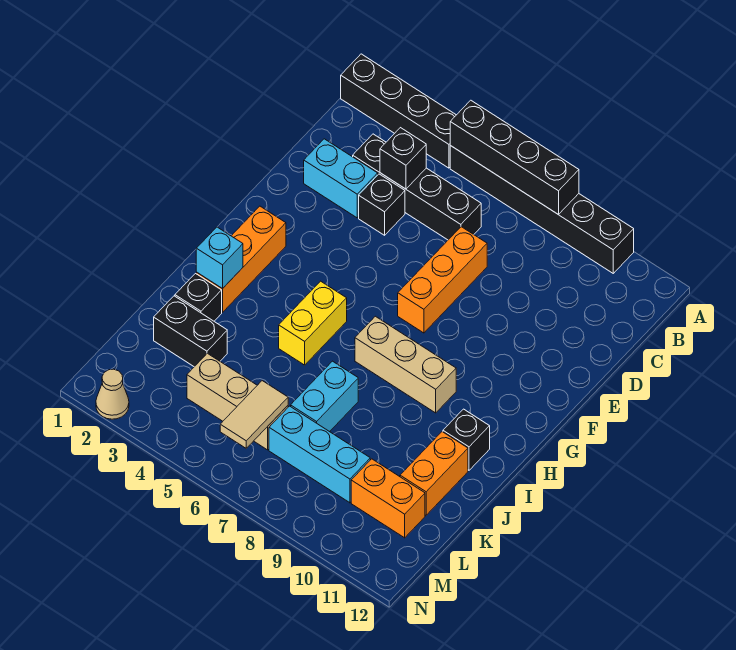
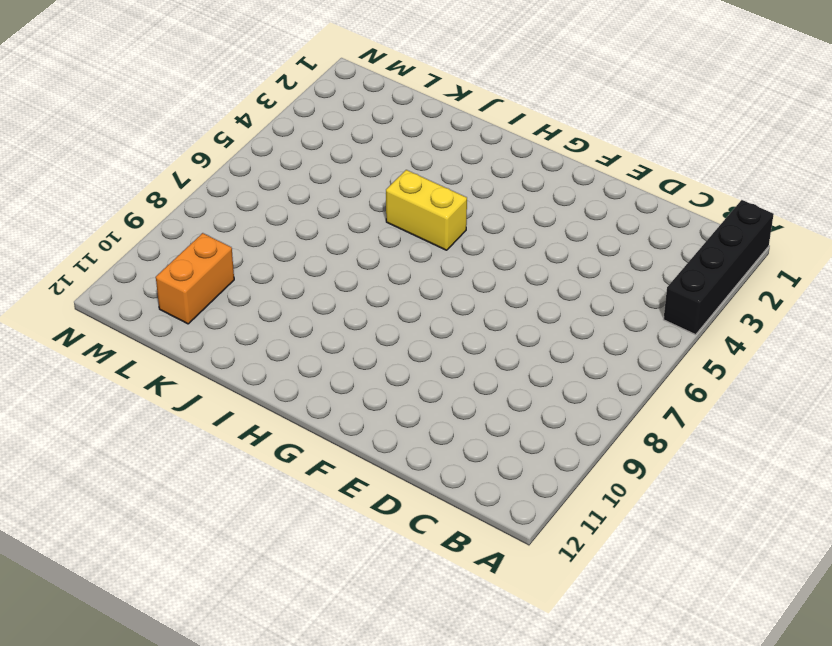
none -> black 1x6 brick [450,146,634,273]
none -> black 1x4 brick [353,134,481,240]
none -> cyan 1x2 brick [304,139,378,218]

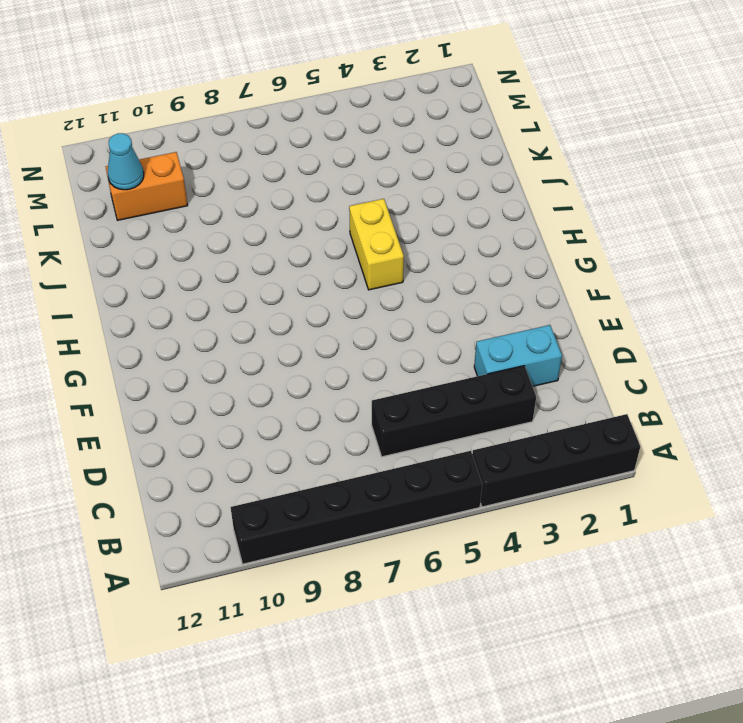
cyan 1x1 cone [108,133,144,190] -> none
none -> black 1x1 brick [359,174,405,235]
none -> orange 1x3 brick [398,227,487,333]
none -> orange 1x3 brick [196,206,286,312]

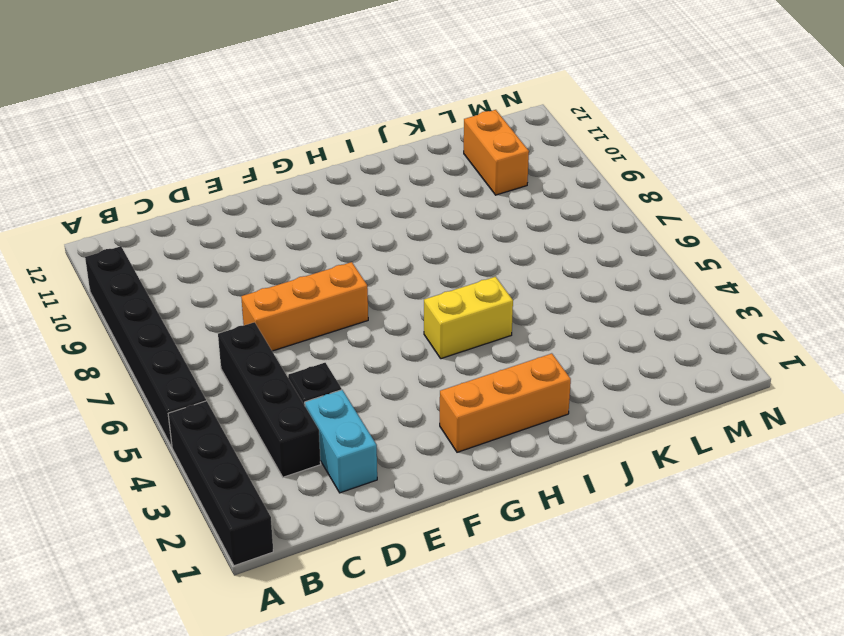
none -> tan 1x3 brick [355,316,456,413]
none -> black 1x1 brick [443,409,490,470]
none -> black 1x1 brick [175,274,222,321]

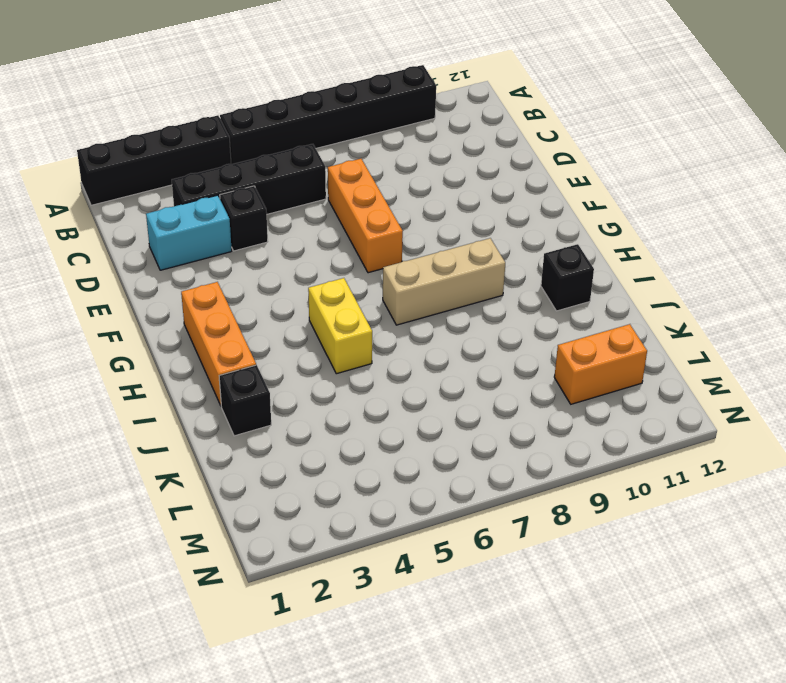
none -> cyan 1x2 brick [291,361,358,432]
none -> orange 1x2 brick [400,432,468,515]
none -> black 1x2 brick [154,296,227,367]

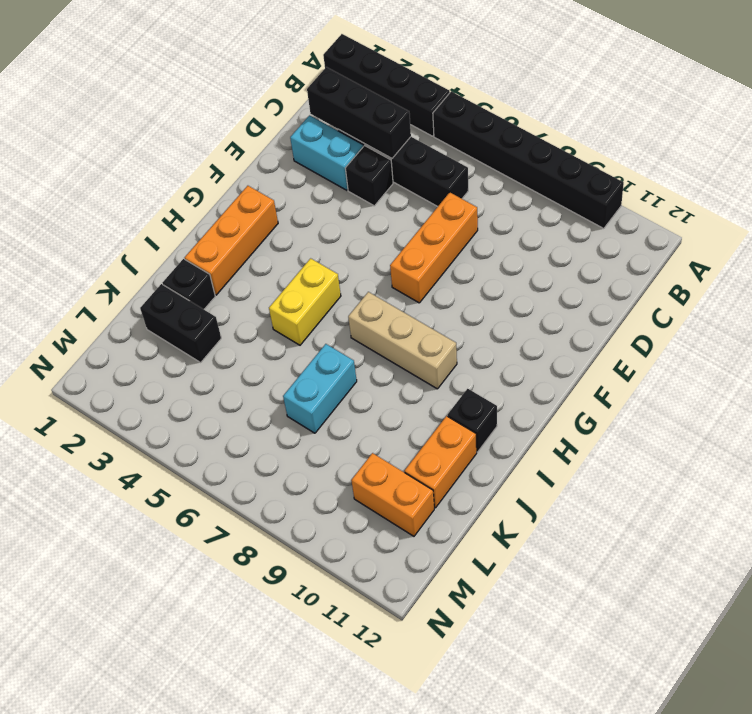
black 1x3 brick [307,67,411,158] -> black 1x1 brick [380,128,426,189]
none -> tan 1x3 brick [187,353,288,450]
none -> cyan 1x3 brick [269,406,370,503]
none -> tan 1x1 cone [96,369,129,419]

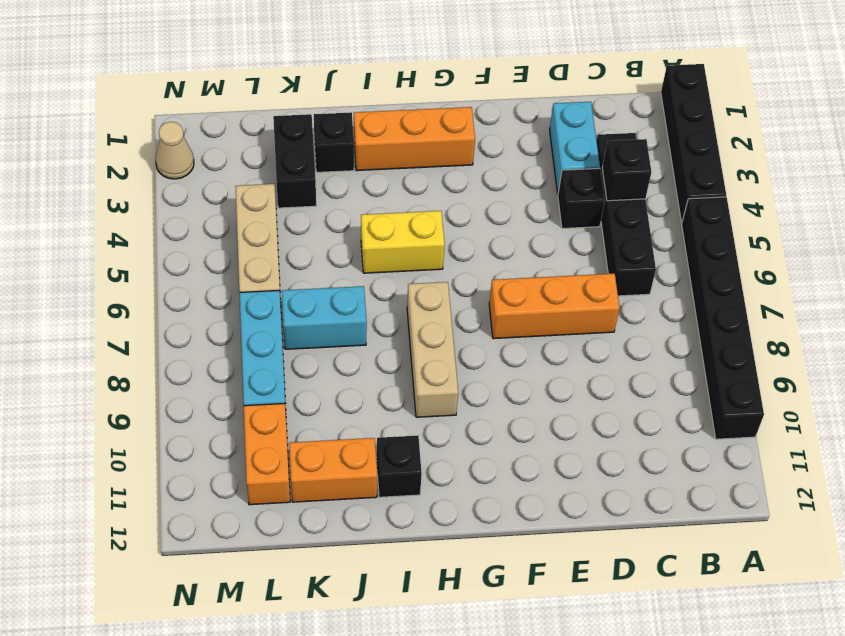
none -> black 1x4 brick [450,100,579,215]
none -> cyan 1x1 brick [196,227,243,289]
none -> tan 1x2 tile [220,381,288,448]

